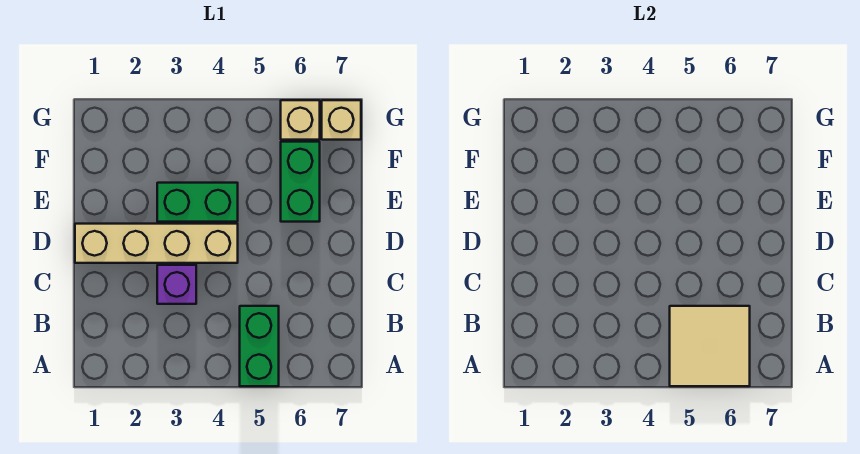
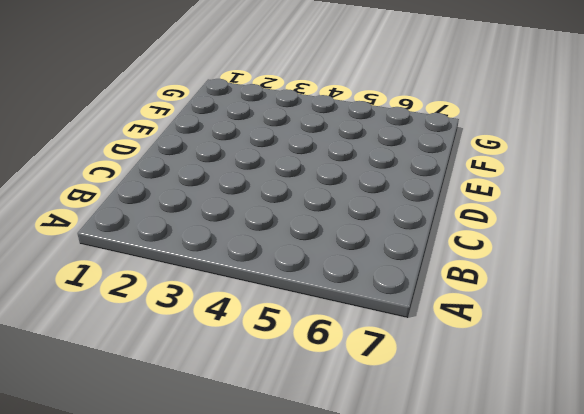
none -> green 1x2 brick [240,306,279,386]
none -> purple 1x1 brick [157,265,196,304]

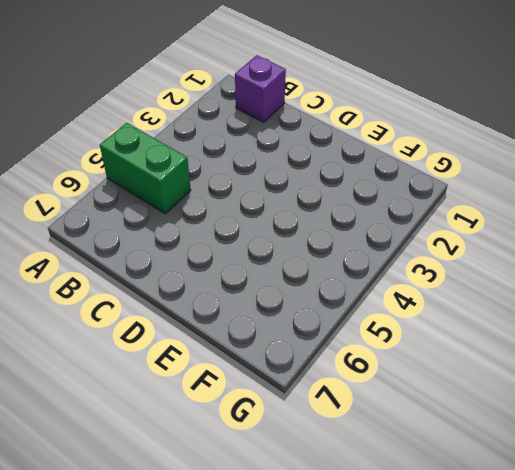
purple 1x1 brick [235,55,286,122] -> purple 1x1 brick moved to [157,265,196,304]
none -> tan 1x4 brick [75,224,238,263]
none -> green 1x2 brick [157,183,238,222]

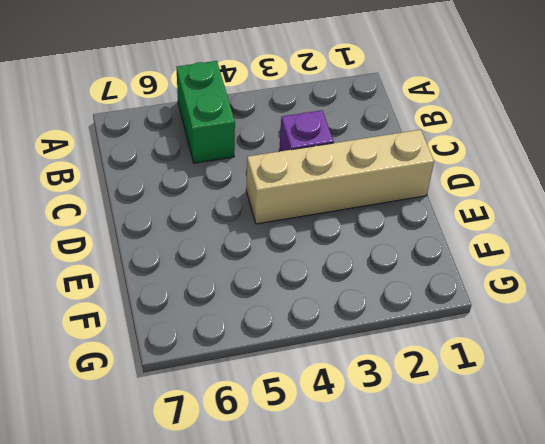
none -> green 1x2 brick [157,183,238,222]
none -> green 1x2 brick [281,142,320,222]

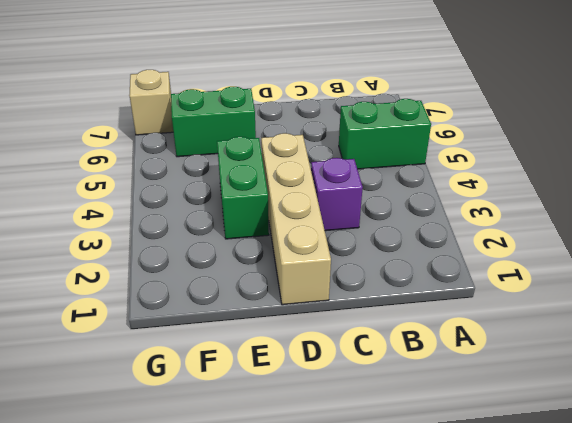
none -> tan 1x1 brick [281,100,320,140]
none -> tan 2x2 tile [670,306,750,386]

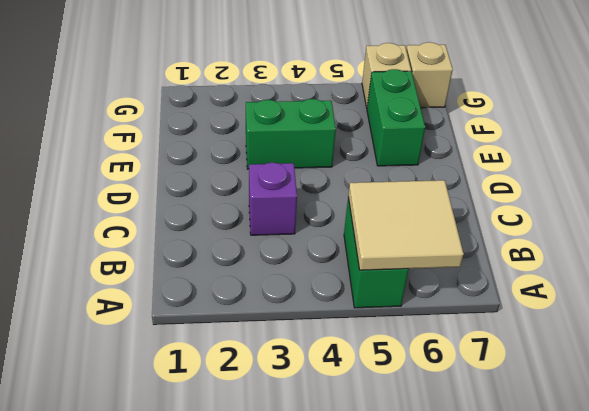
none -> tan 1x4 brick [75,224,238,263]

